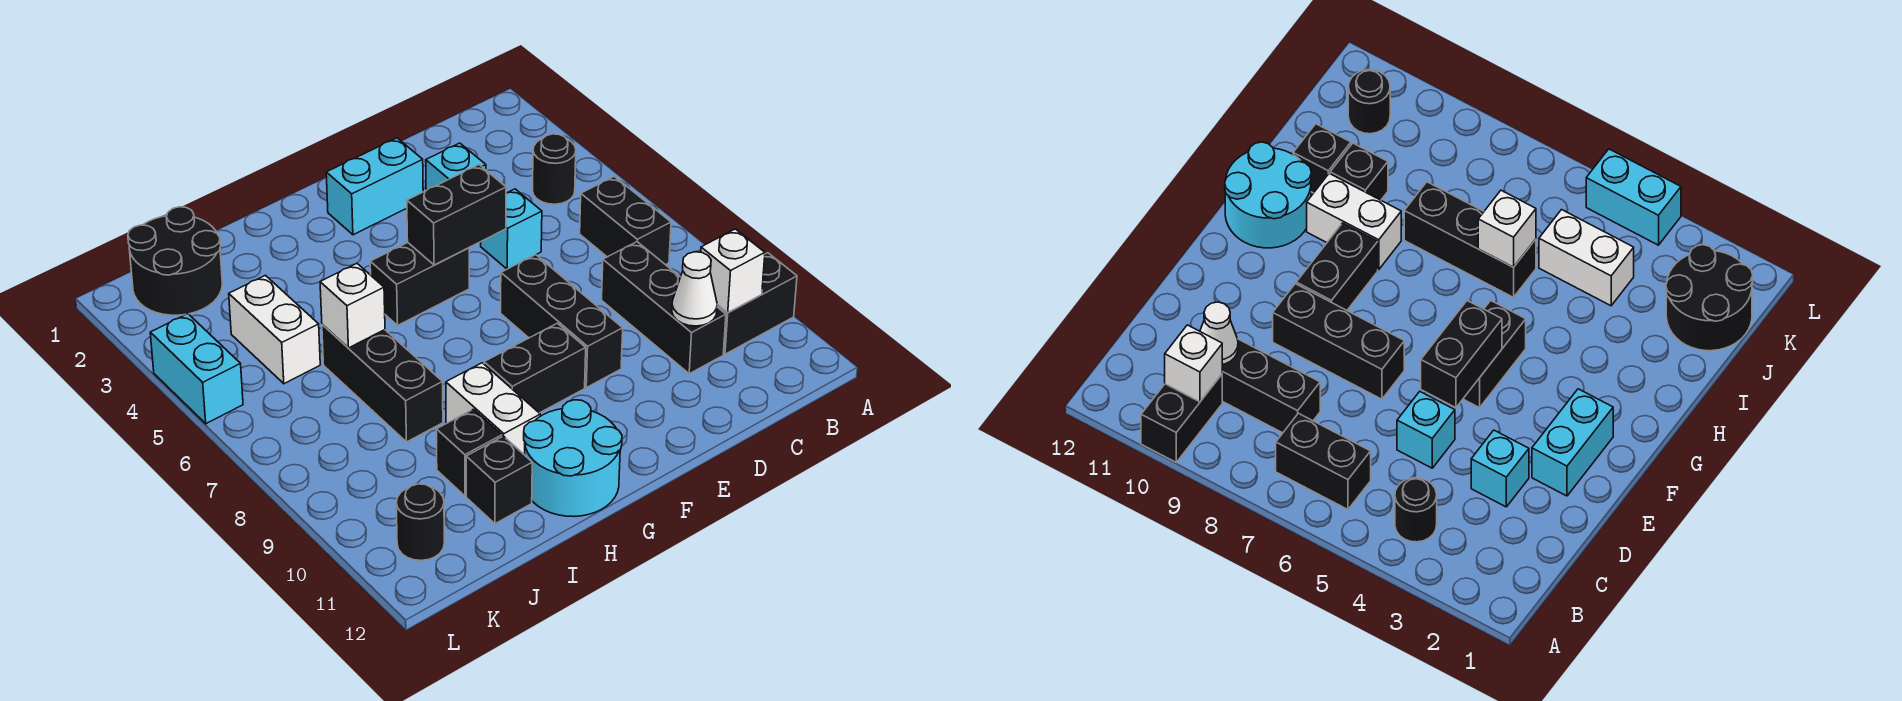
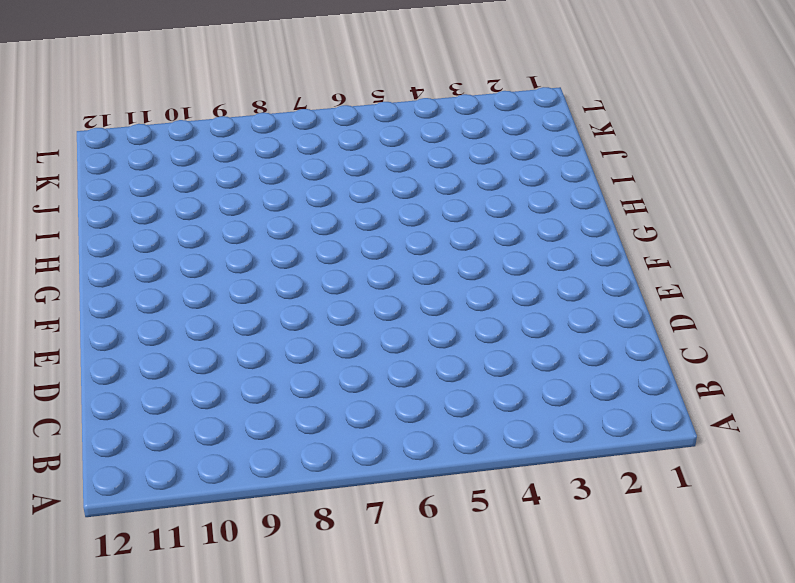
none -> black 1x2 brick [717,253,797,354]
none -> black 1x1 round brick [533,134,576,204]
none -> black 1x2 brick [580,176,671,265]

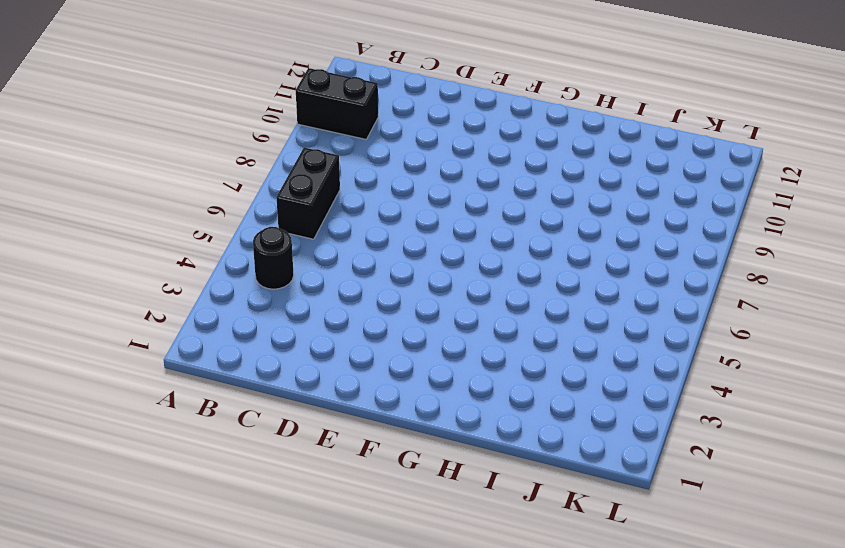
none -> black 1x3 brick [602,242,726,374]
none -> cyan 1x1 brick [426,143,486,190]
none -> cyan 1x1 brick [481,189,542,269]

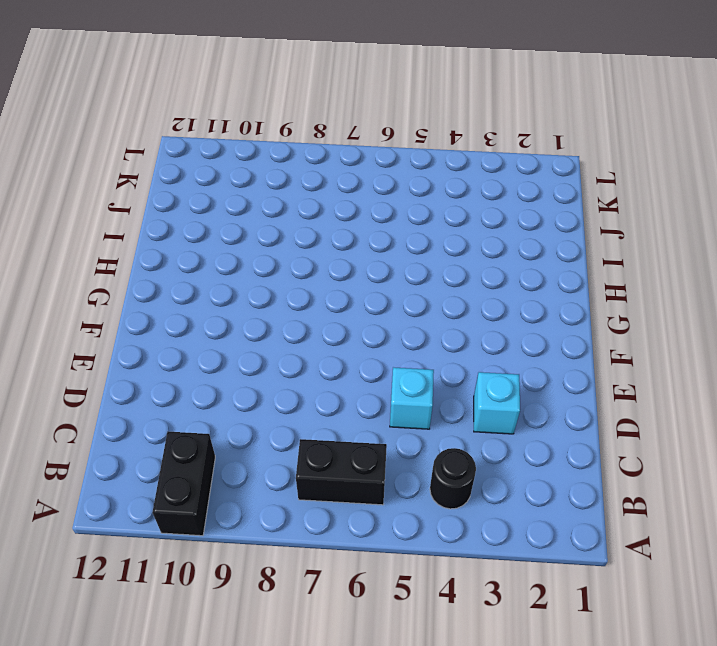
none -> black 1x3 brick [602,242,726,374]
none -> cyan 1x2 brick [326,138,423,235]
none -> black 1x3 brick [501,255,623,388]

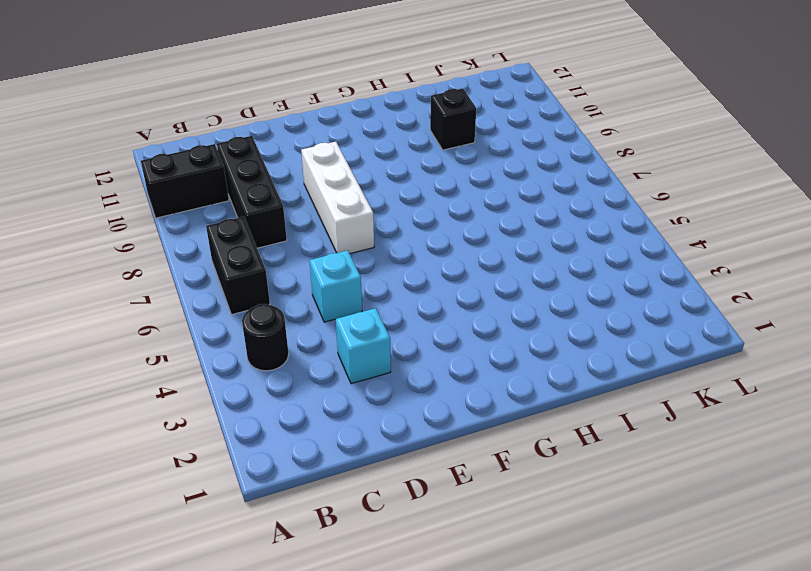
white 1x3 brick [301,142,374,254] -> black 1x3 brick [501,255,623,388]
none -> cyan 1x2 brick [326,138,423,235]
none -> black 1x2 brick [370,243,469,325]
none -> black 1x2 brick [484,323,586,413]

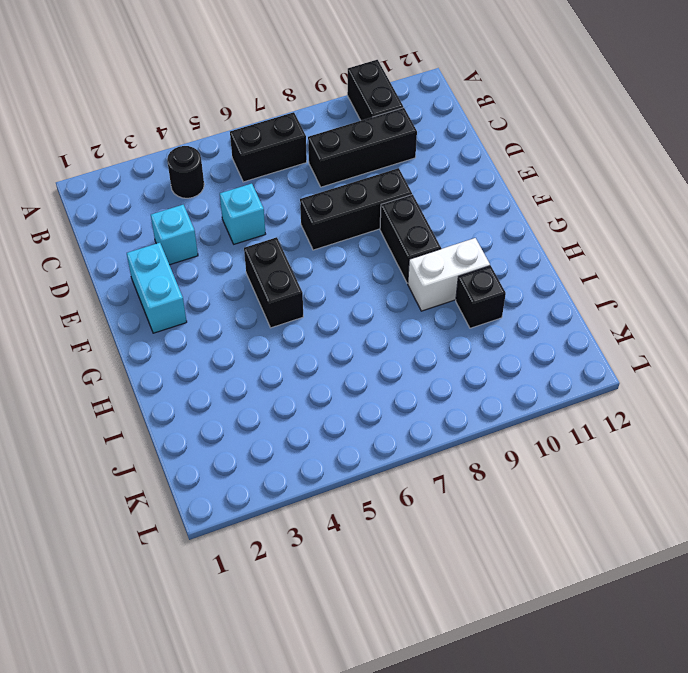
none -> cyan 2x2 round brick [524,400,622,517]
none -> black 1x3 brick [322,324,443,442]
none -> black 1x1 brick [466,436,532,524]

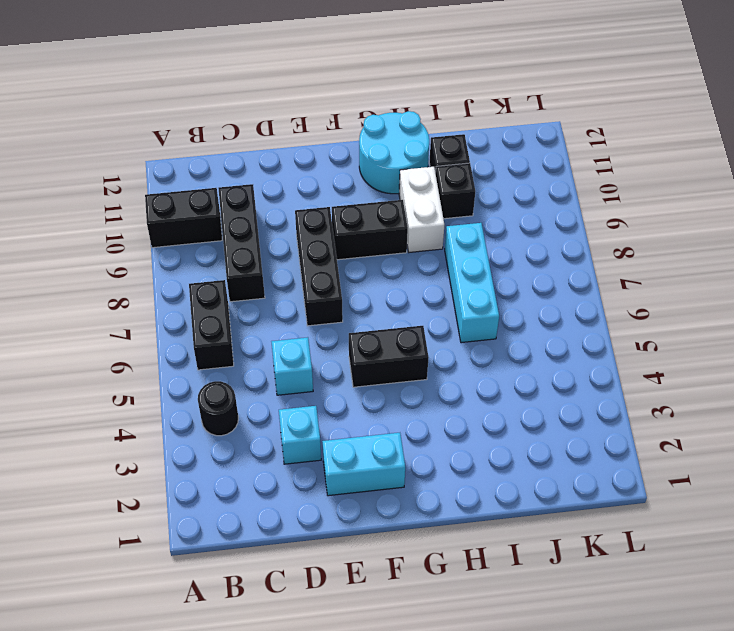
cyan 1x3 brick [445,223,499,343] -> black 1x3 brick [322,324,443,442]
none -> black 2x2 round brick [128,207,222,315]
none -> white 1x2 brick [229,275,320,384]
none -> black 1x1 round brick [396,484,444,560]

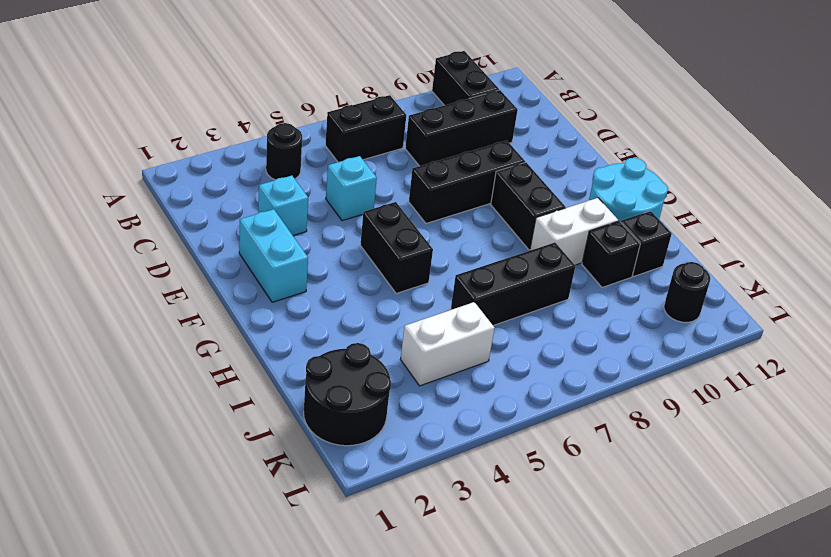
none -> cyan 1x2 brick [150,314,243,424]
none -> white 1x1 brick [701,229,765,313]
none -> white 1x1 cone [672,252,717,326]

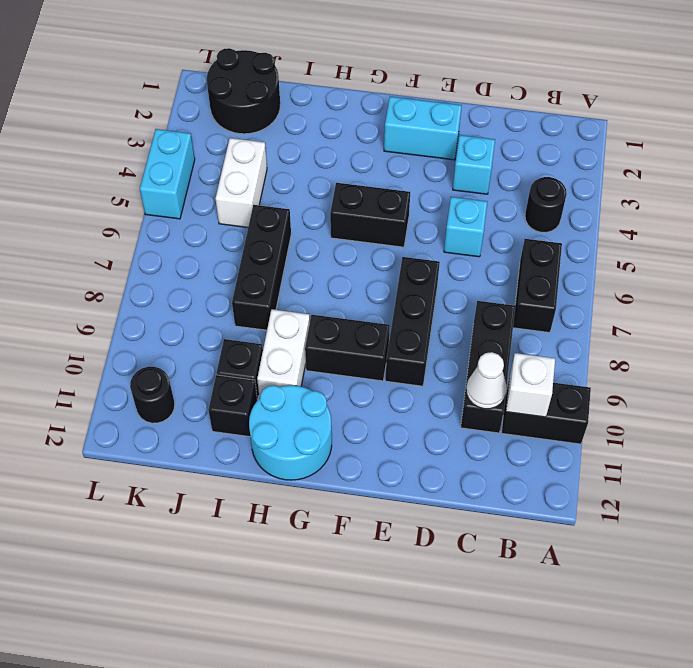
none -> black 1x2 brick [407,165,506,265]
none -> white 1x1 brick [320,263,385,348]

